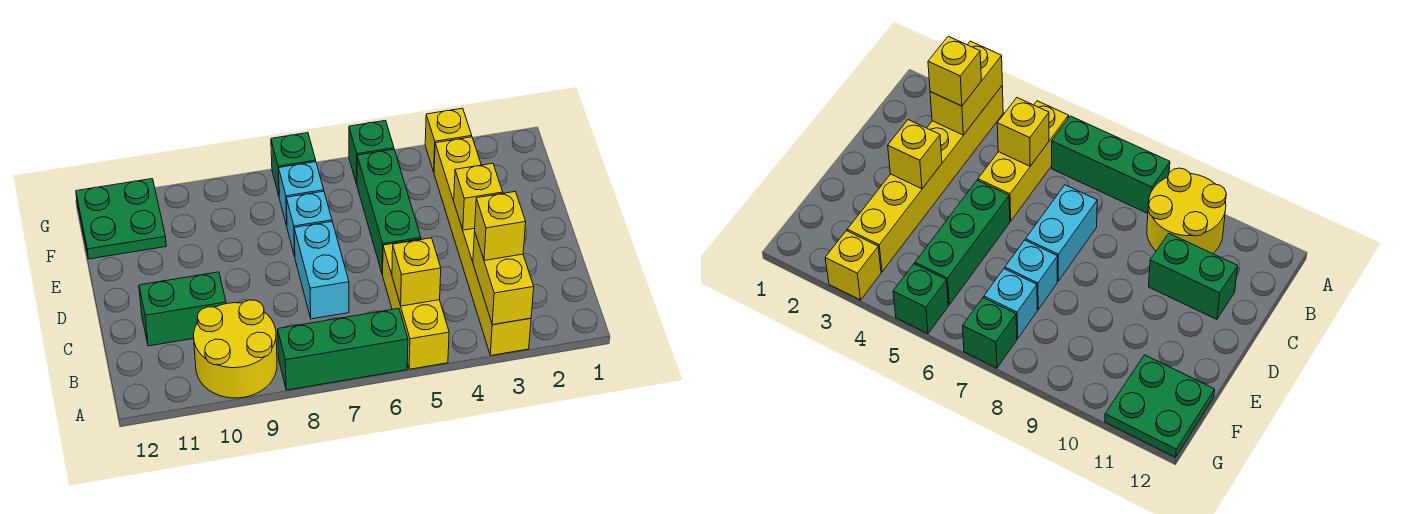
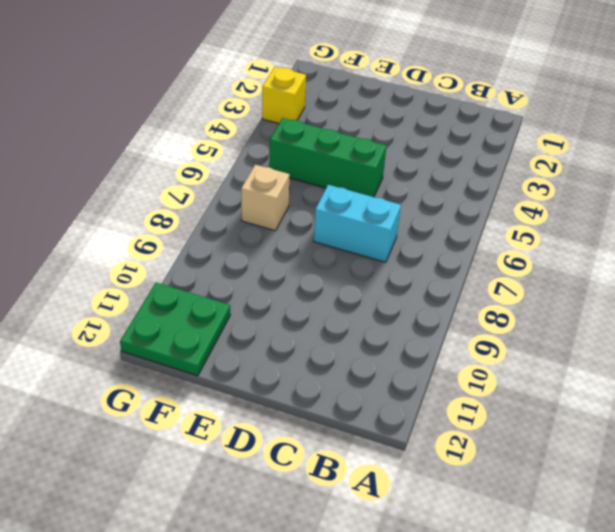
tan 1x1 brick [241,165,289,231] -> cyan 1x1 brick [279,162,324,226]
none -> yellow 1x6 brick [434,137,531,355]
none -> yellow 1x3 brick [382,239,449,369]
none -> green 1x3 brick [278,308,408,390]

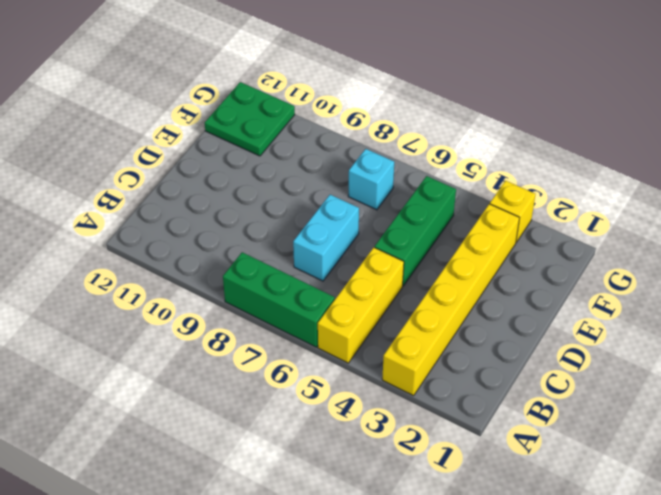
none -> yellow 2x2 round brick [194,300,277,398]
none -> green 1x2 brick [139,272,226,346]
none -> cyan 1x1 brick [286,191,332,256]

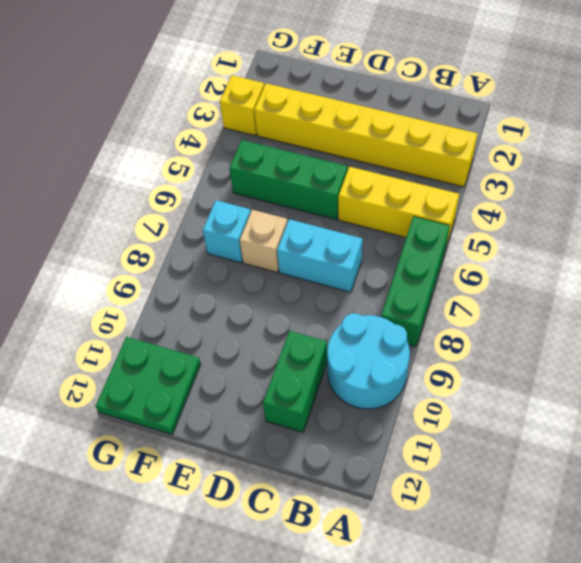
cyan 2x2 round brick [327,313,410,409] -> yellow 2x2 round brick [194,300,277,398]
tan 1x1 brick [240,210,287,272] -> cyan 1x1 brick [286,191,332,256]
none -> green 1x1 brick [349,121,394,184]
none -> green 1x1 brick [271,133,316,195]
none -> yellow 1x2 brick [473,232,534,325]

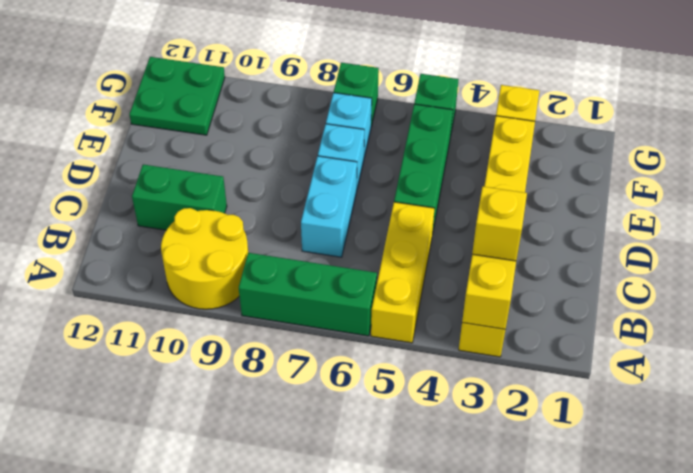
none -> yellow 1x1 brick [392,238,441,306]
none -> yellow 1x1 brick [454,163,503,230]

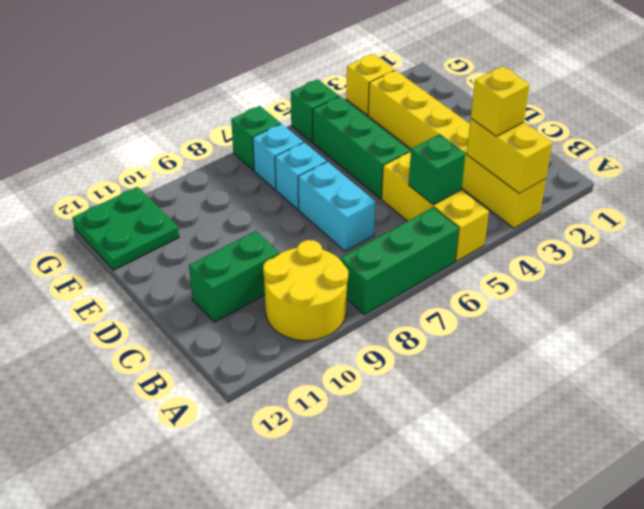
green 1x1 brick [409,134,466,205] -> yellow 1x1 brick [392,238,441,306]
none -> yellow 1x1 brick [454,163,503,230]

